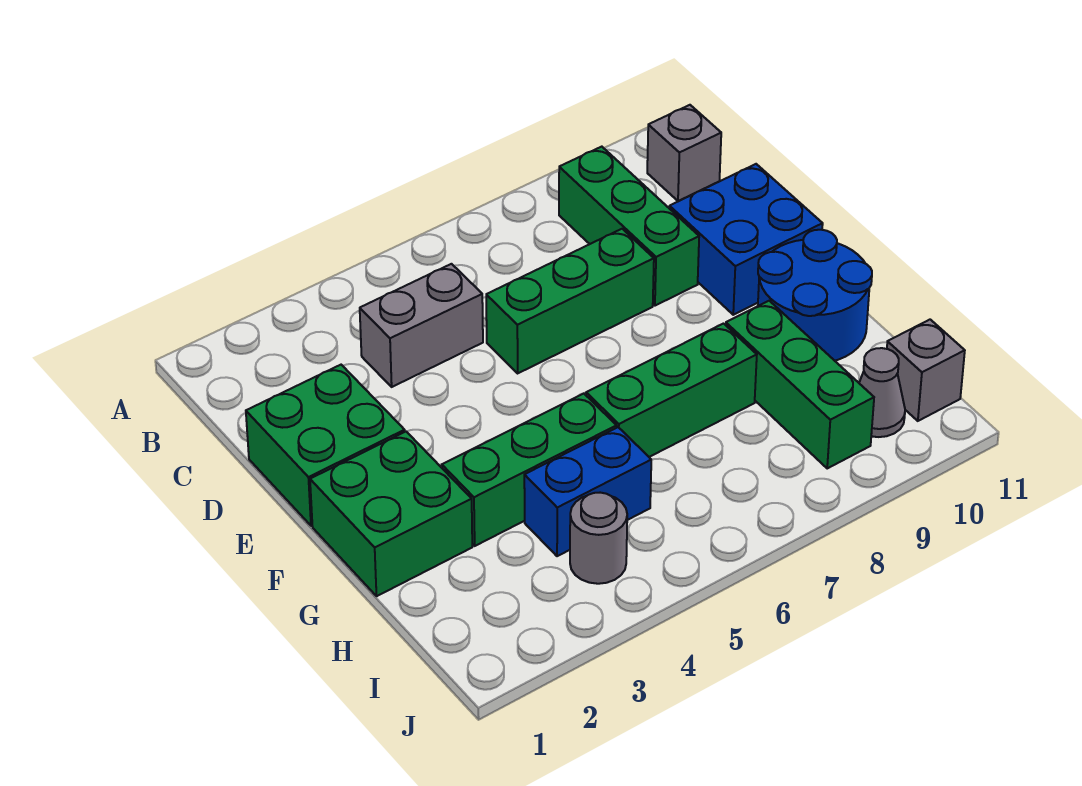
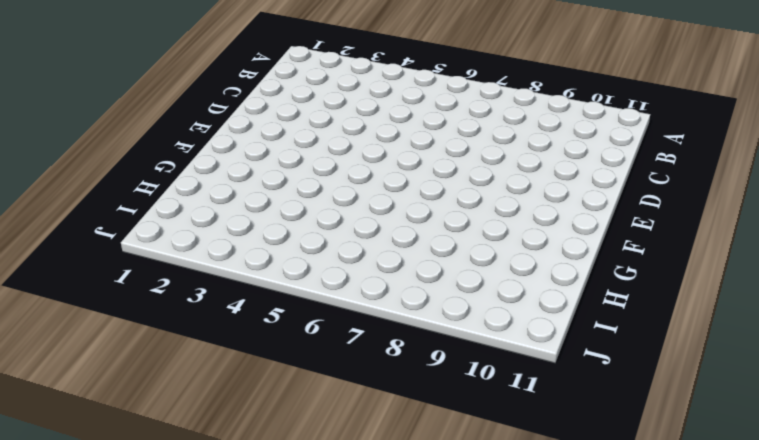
none -> green 1x3 brick [559,147,699,306]
none -> grey 1x1 brick [647,105,721,201]
none -> grey 1x2 brick [360,264,483,387]

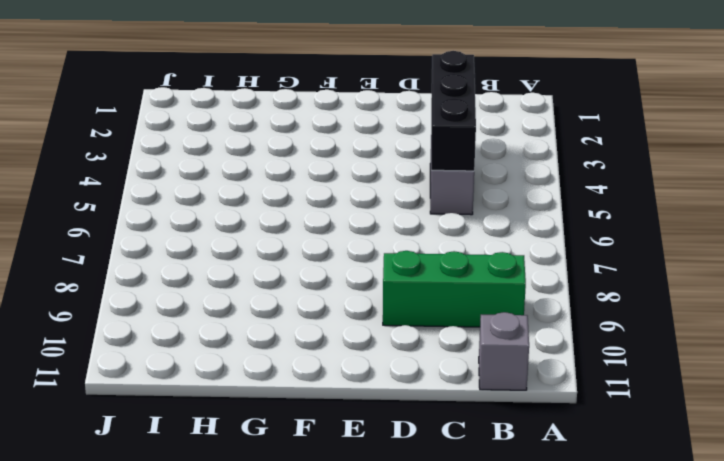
black 1x3 brick [431,51,476,171] -> none
none -> green 2x2 brick [246,365,405,526]
none -> green 1x3 brick [486,229,654,373]
none -> blue 2x2 brick [669,164,823,315]

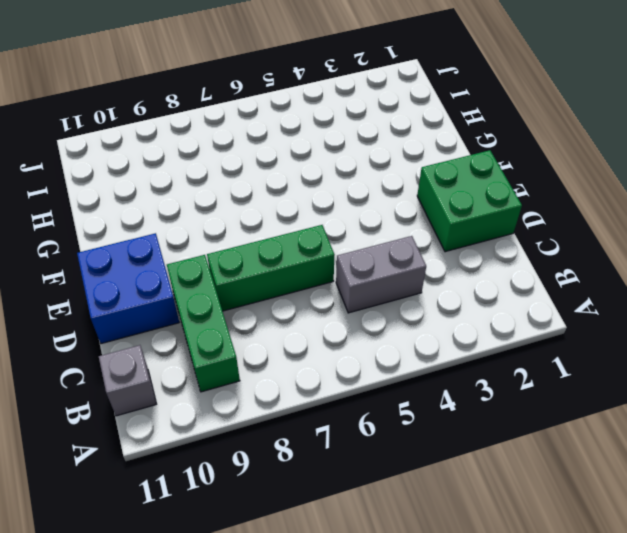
none -> green 2x2 brick [310,432,472,596]
none -> blue 2x2 round brick [758,230,872,361]
none -> green 1x3 brick [442,393,617,546]

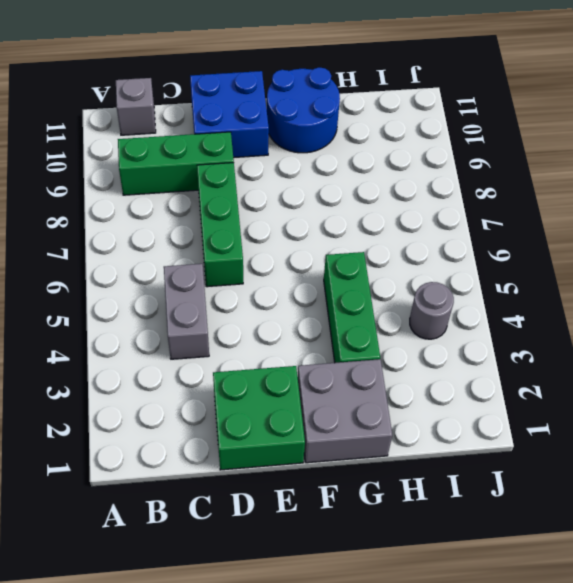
grey 2x2 brick [297,359,392,463] -> green 2x2 brick [310,432,472,596]
none -> green 1x3 brick [586,324,757,457]
none -> green 1x3 brick [726,301,874,468]
none -> blue 1x2 brick [524,427,651,556]

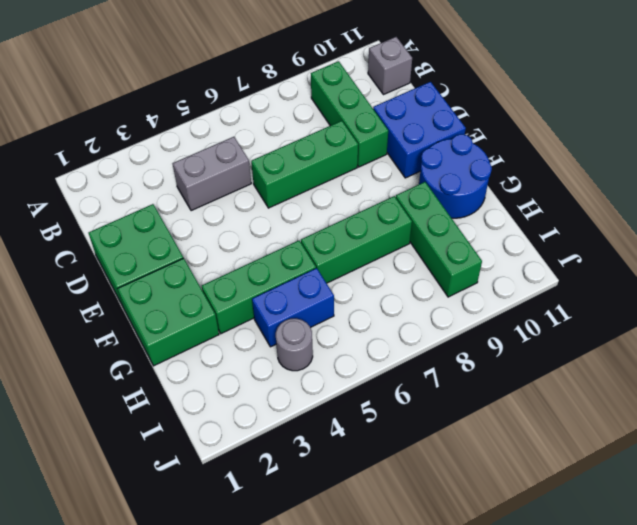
none -> grey 1x1 cone [859,348,905,437]
none -> grey 1x1 brick [887,320,965,421]

